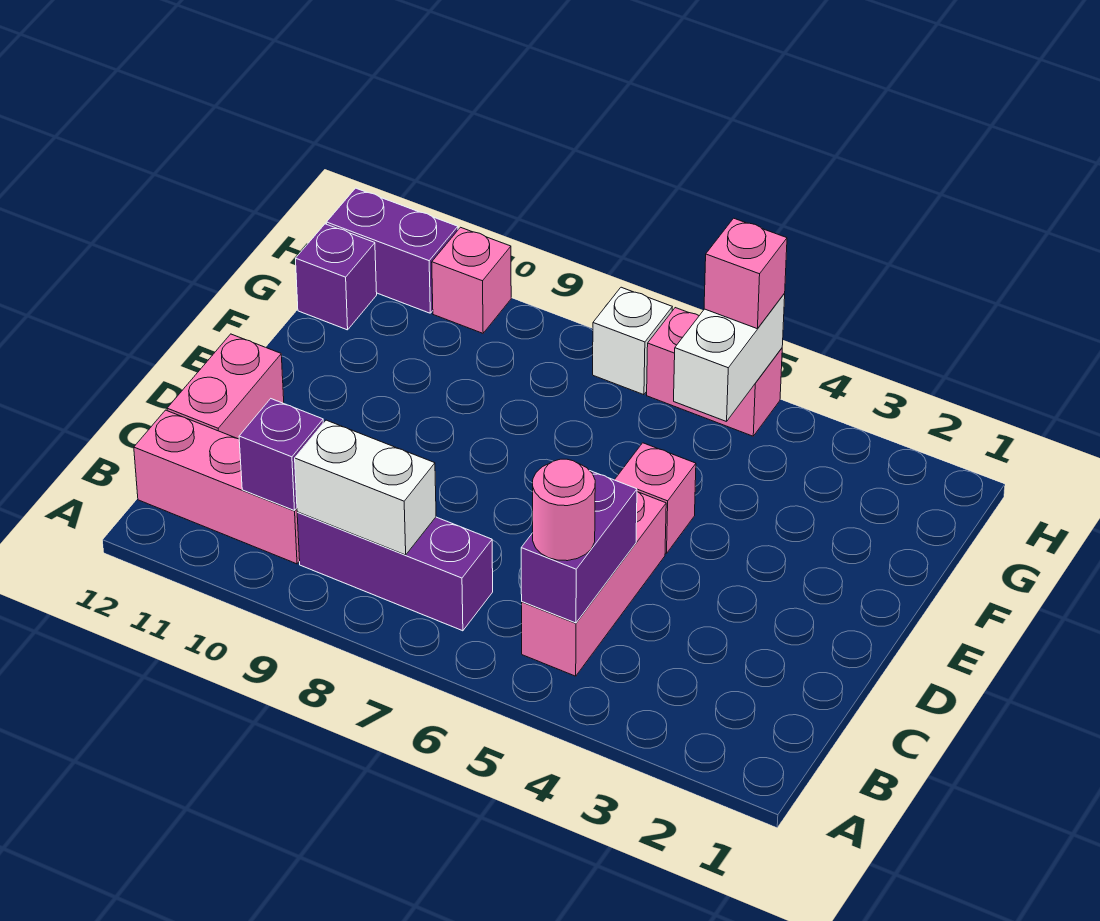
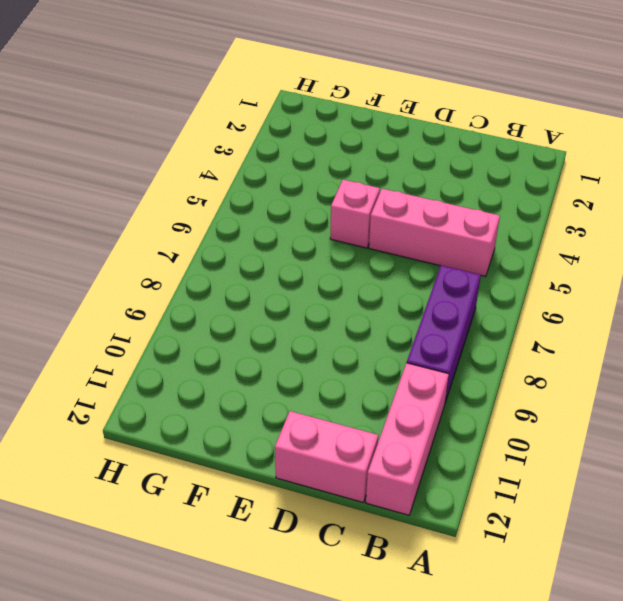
none -> purple 1x1 brick [296,224,377,330]
none -> pink 1x2 brick [647,308,782,436]
none -> white 1x1 brick [593,287,672,395]

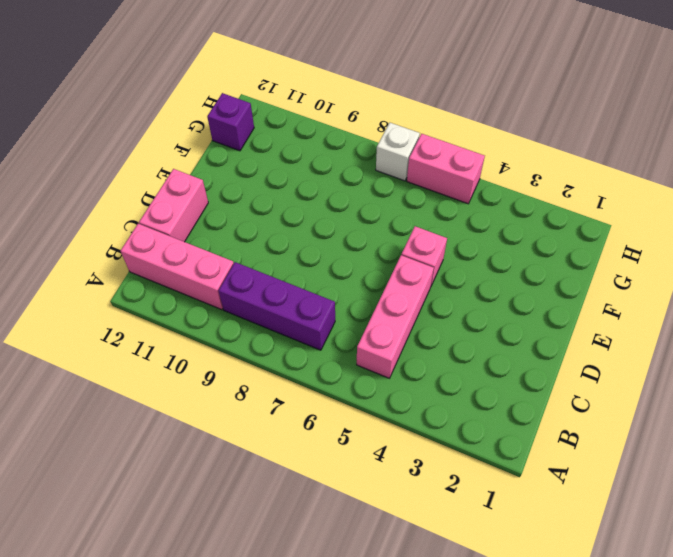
none -> pink 1x1 brick [432,227,511,333]
none -> purple 1x2 brick [326,188,458,313]
none -> purple 1x2 brick [521,471,637,623]

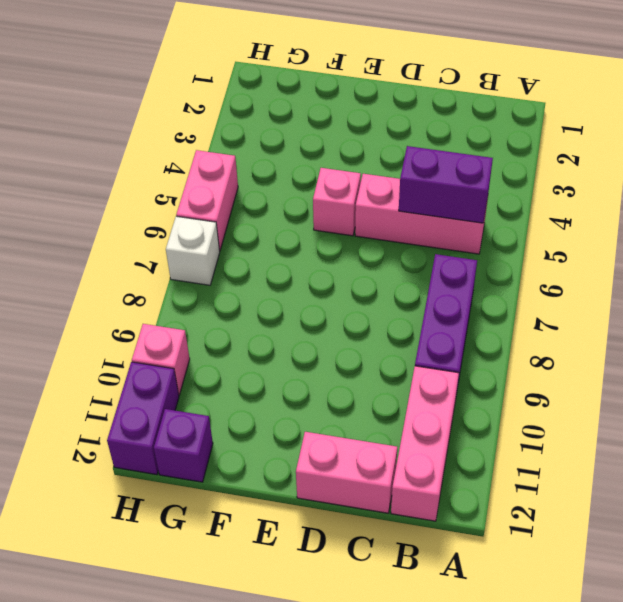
none -> white 1x2 brick [295,420,436,555]
none -> purple 1x1 brick [239,399,323,511]
none -> white 1x2 brick [674,293,785,422]

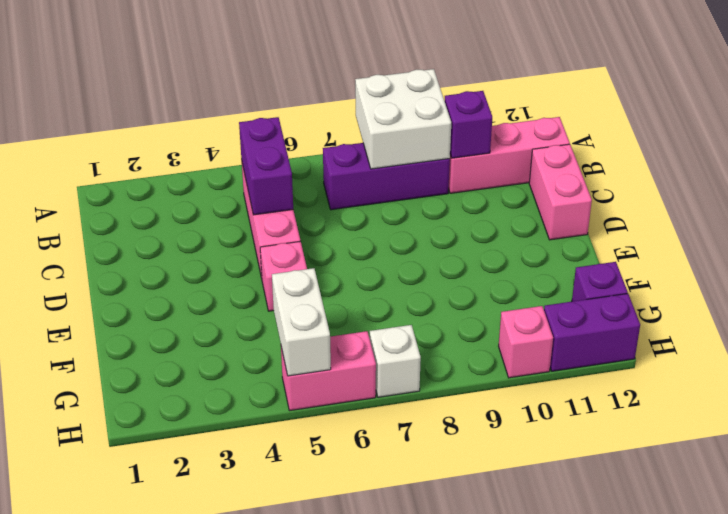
white 2x2 brick [355,69,451,169] -> white 1x2 brick [295,420,436,555]
none -> pink 1x1 round brick [533,459,595,561]
none -> pink 1x1 brick [704,218,787,328]

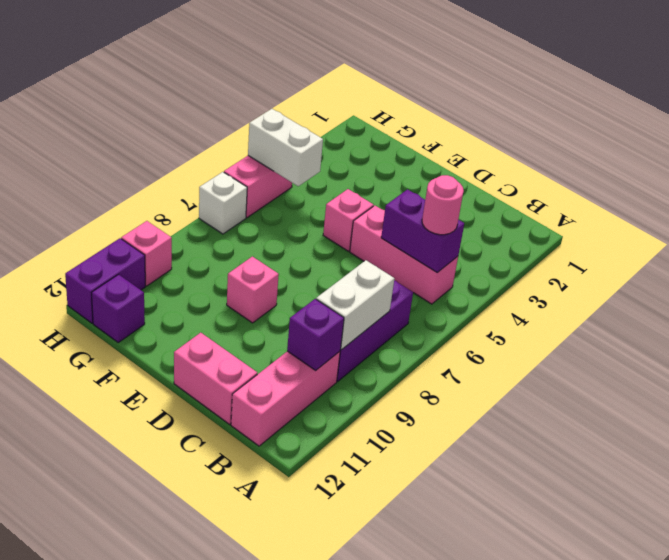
pink 1x1 brick [227,256,279,323] -> pink 1x1 brick moved to [704,218,787,328]

